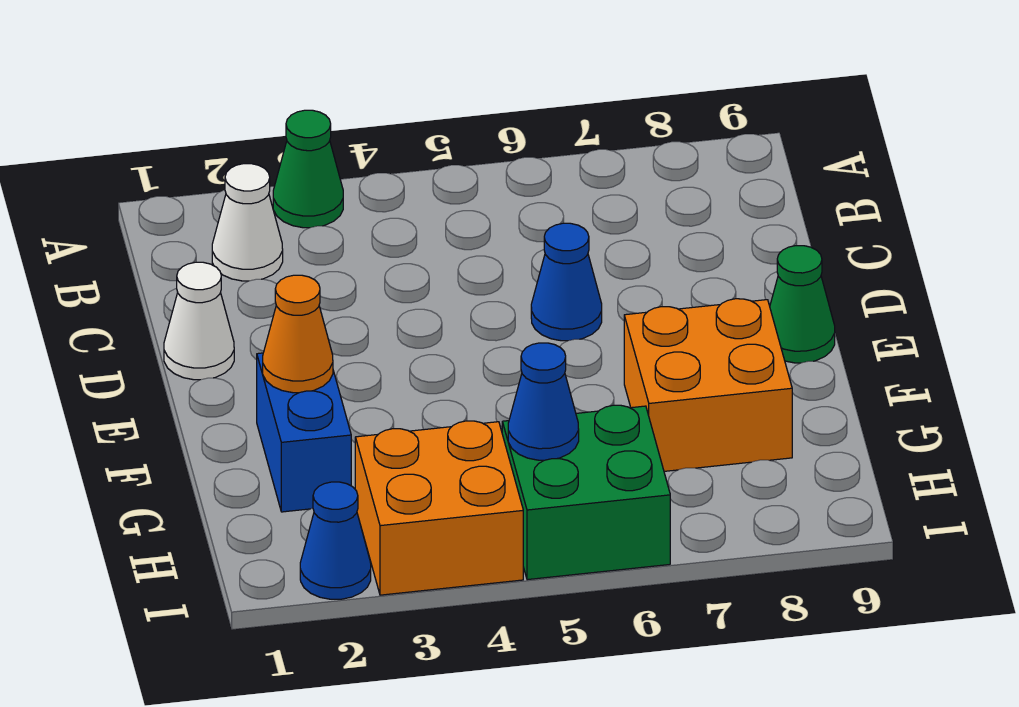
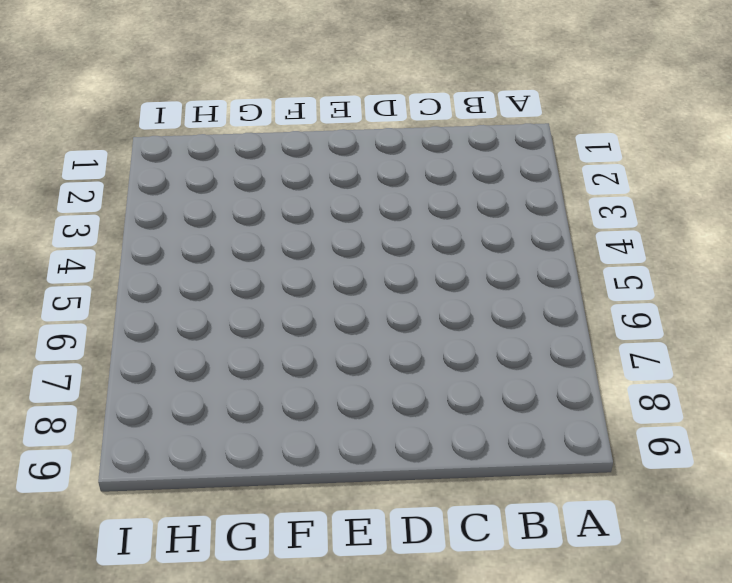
none -> green 1x1 cone [273,110,343,228]
none -> white 1x1 cone [212,164,283,281]
none -> white 1x1 cone [164,262,234,380]

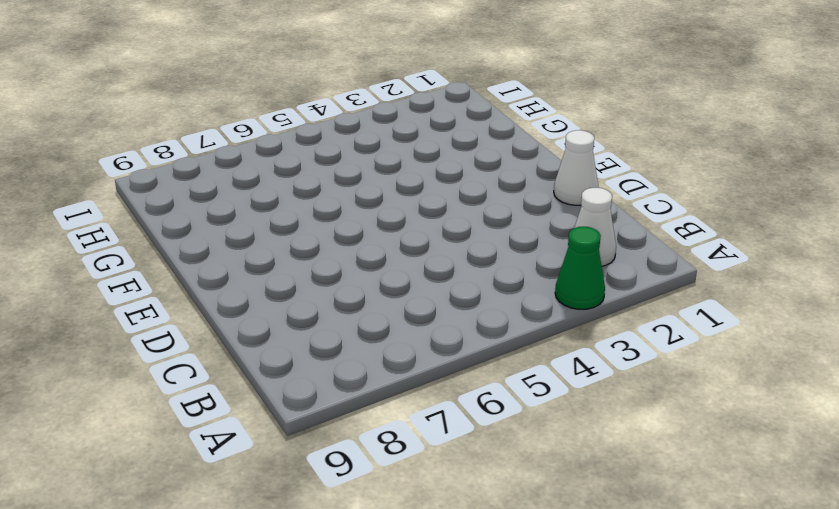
none -> blue 1x1 cone [531,223,602,341]
none -> green 1x1 cone [770,246,835,363]
none -> blue 1x2 brick [257,353,351,512]

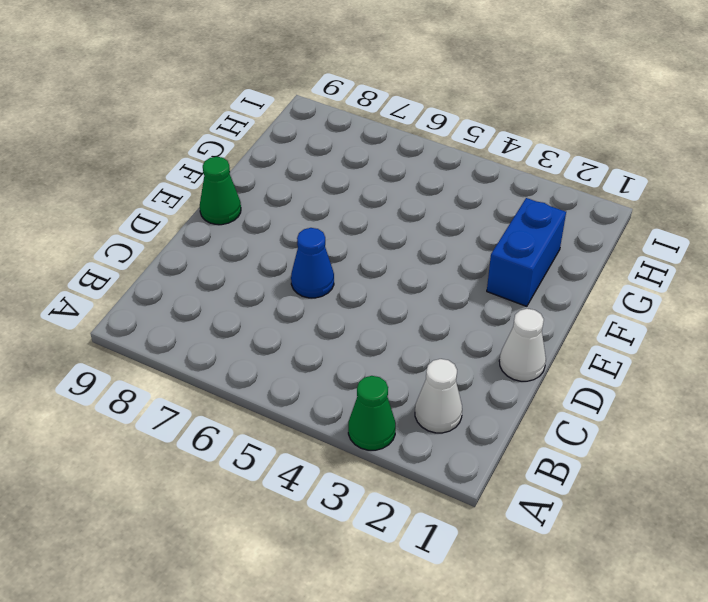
none -> orange 2x2 brick [624,299,792,471]
none -> orange 2x2 brick [355,421,523,595]
none -> green 2x2 brick [502,405,670,580]

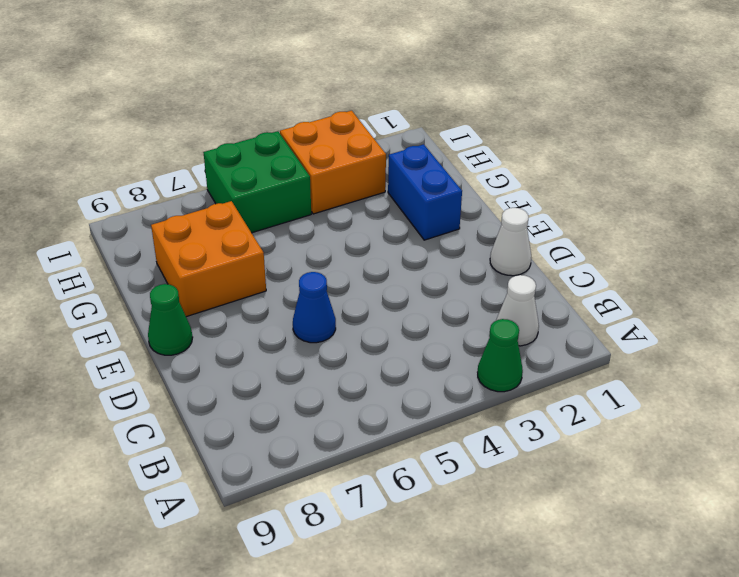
none -> blue 1x1 cone [300,482,371,599]
none -> orange 1x1 cone [263,275,333,393]
none -> blue 1x1 cone [508,343,579,460]

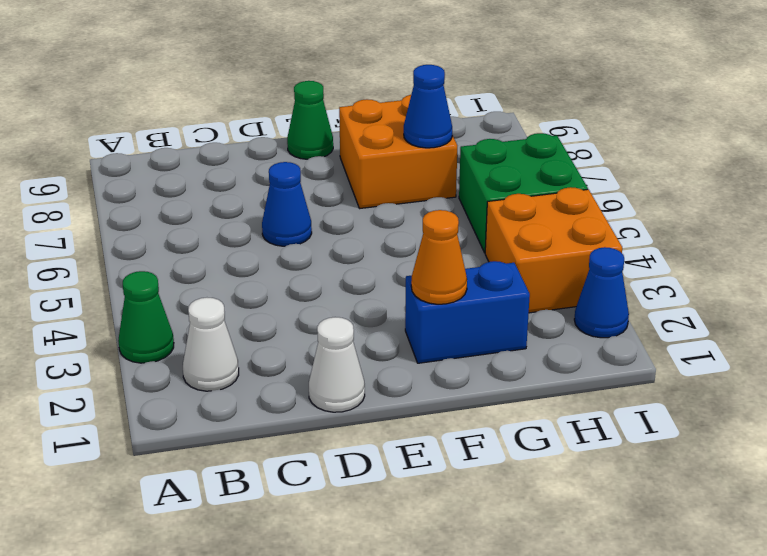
blue 1x1 cone [404,65,452,148] -> blue 1x1 cone moved to [508,343,579,460]

